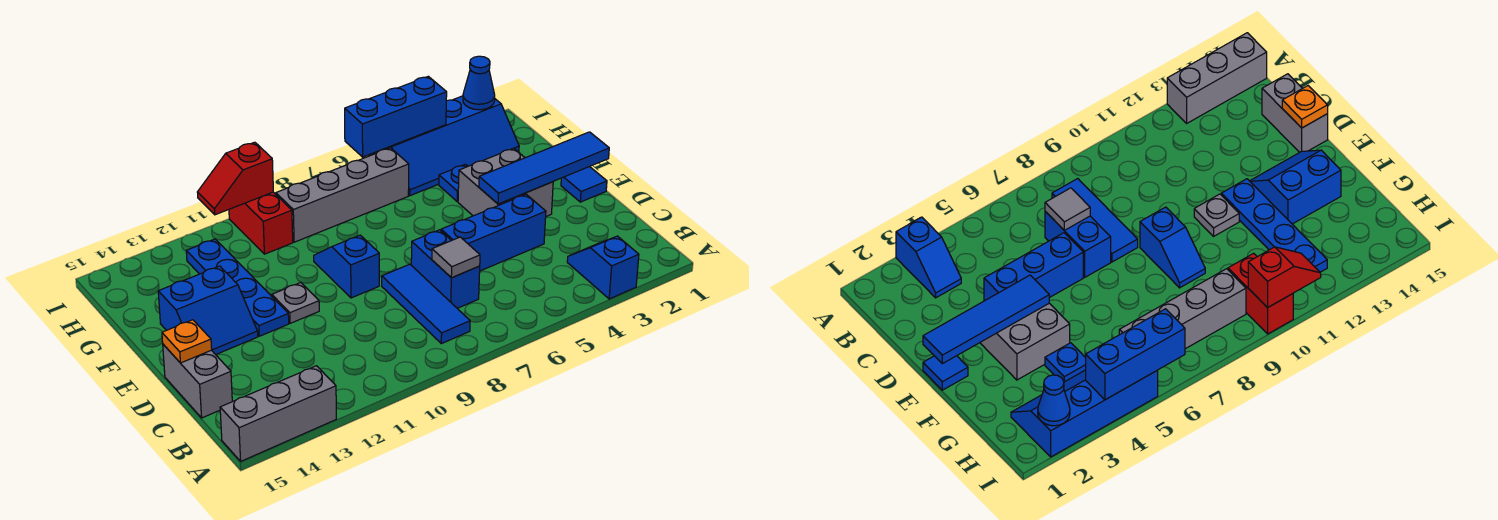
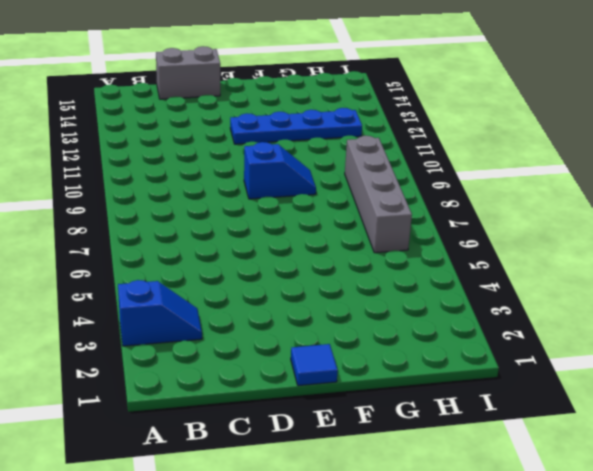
none -> grey 1x3 brick [220,366,336,461]
none -> blue 1x3 tile [382,264,470,344]
none -> blue 1x2 brick [411,230,480,308]

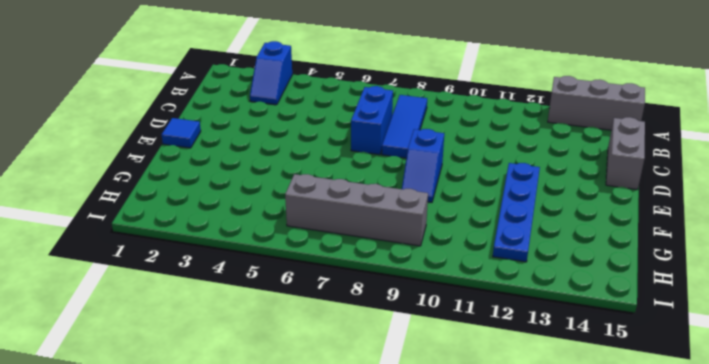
none -> blue 1x3 brick [441,194,546,271]
none -> grey 2x2 brick [458,148,553,216]
none -> grey 1x1 plate [272,283,319,323]

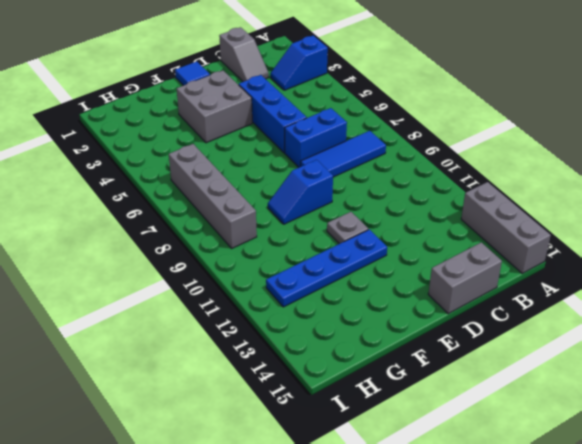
grey 1x2 slope [219,27,269,82] -> none
none -> blue 2x2 slope [158,266,258,355]
none -> blue 1x1 plate [439,164,468,202]
none -> blue 2x4 slope [373,96,519,196]

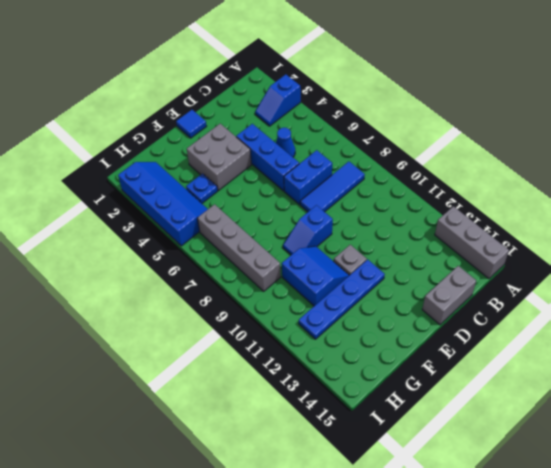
blue 1x1 cone [276,128,295,157] -> blue 1x1 cone moved to [463,56,495,110]
blue 2x2 slope [282,246,349,306] -> blue 2x2 slope moved to [158,266,258,355]
none -> red 1x2 brick [229,192,293,254]
none -> grey 1x1 tile [432,237,480,278]
none -> orange 1x1 plate [162,320,212,363]

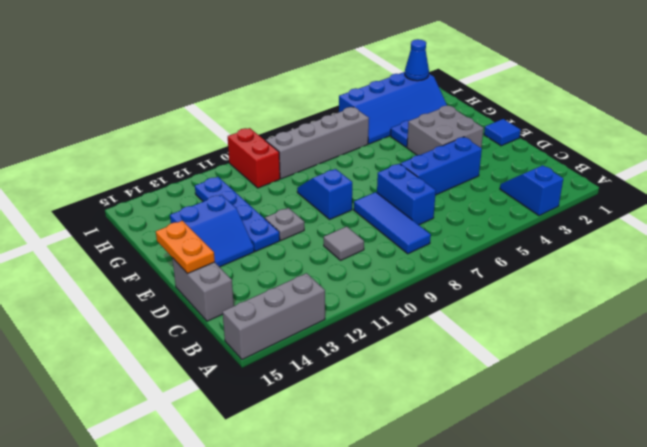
grey 1x1 tile [324,226,364,260] -> grey 1x1 tile moved to [432,237,480,278]
orange 1x2 plate [156,221,215,274] -> orange 1x1 plate [162,320,212,363]
none -> blue 1x4 tile [479,132,609,204]
none -> blue 1x3 brick [345,76,447,157]
none -> red 1x2 slope [197,142,273,215]

